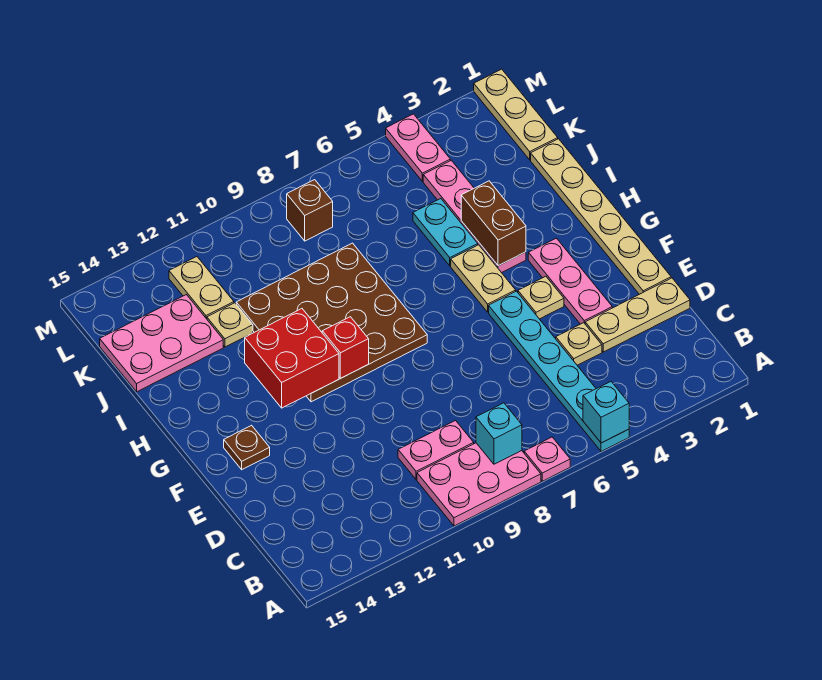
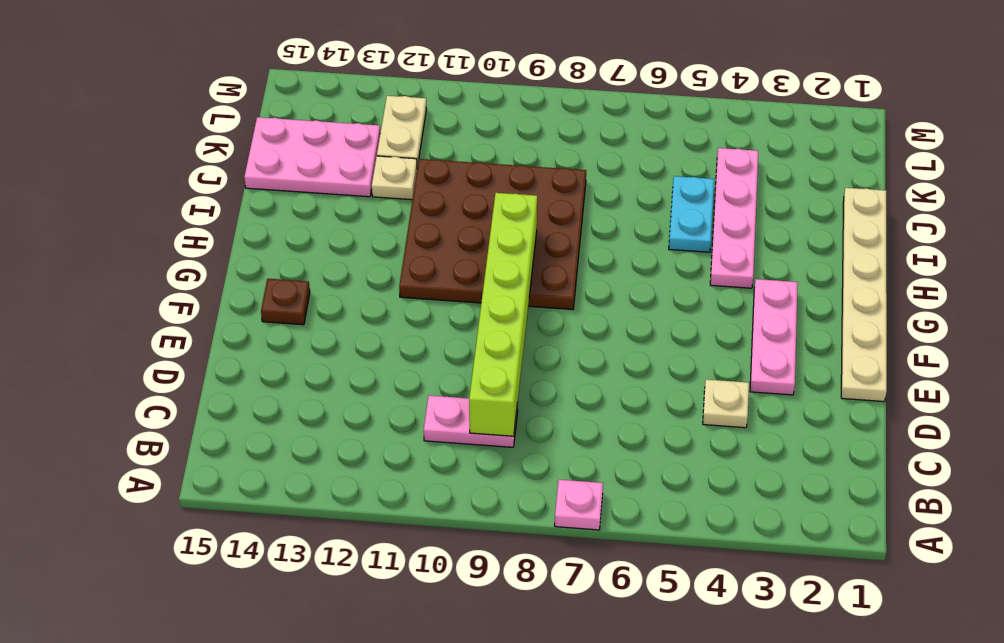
lime 1x6 brick [469,193,537,436] -> none
none -> cyan 1x6 plate [489,291,629,452]
none -> pink 2x3 plate [417,443,541,526]
none -> tan 1x3 plate [585,278,690,352]

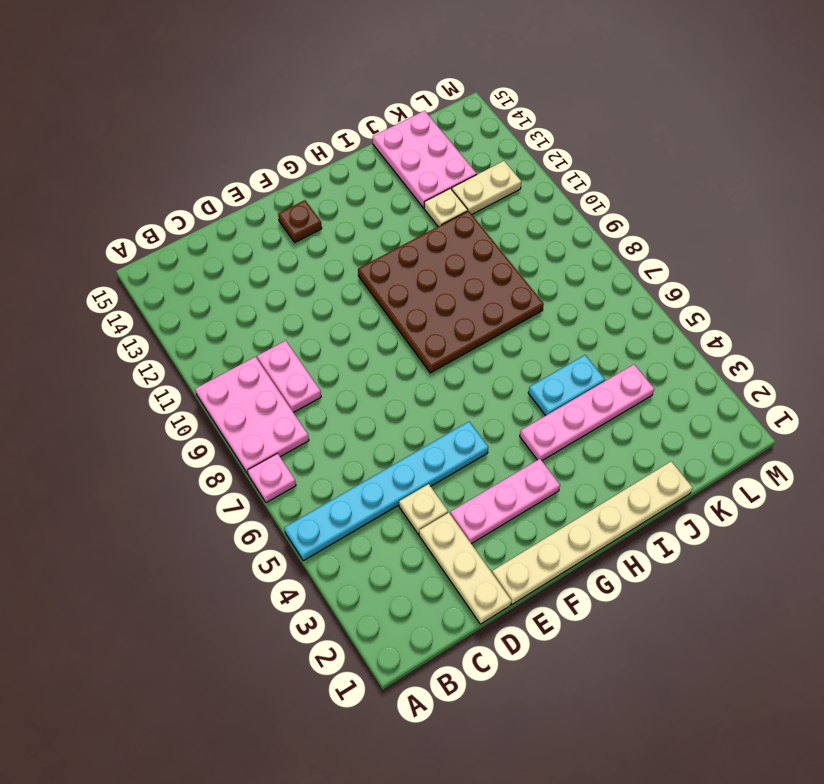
none -> tan 1x1 plate [518,276,564,319]
none -> tan 1x2 plate [451,245,516,312]
none -> tan 1x3 plate [474,69,558,160]

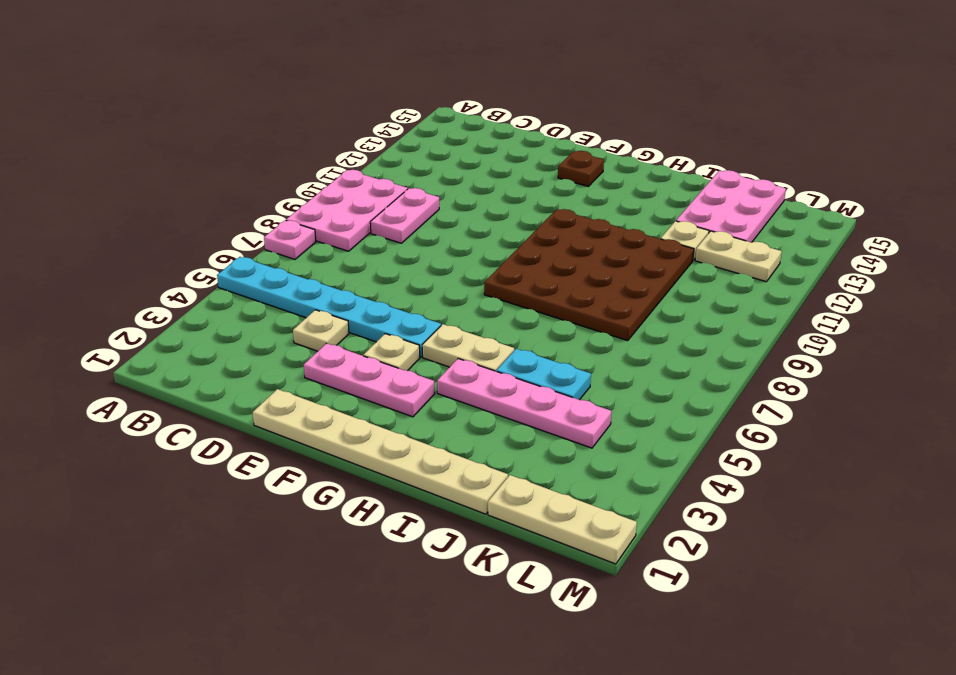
none -> tan 1x3 plate [585,278,690,352]
none -> pink 1x2 plate [386,114,450,181]
none -> brown 1x1 brick [287,180,333,241]

